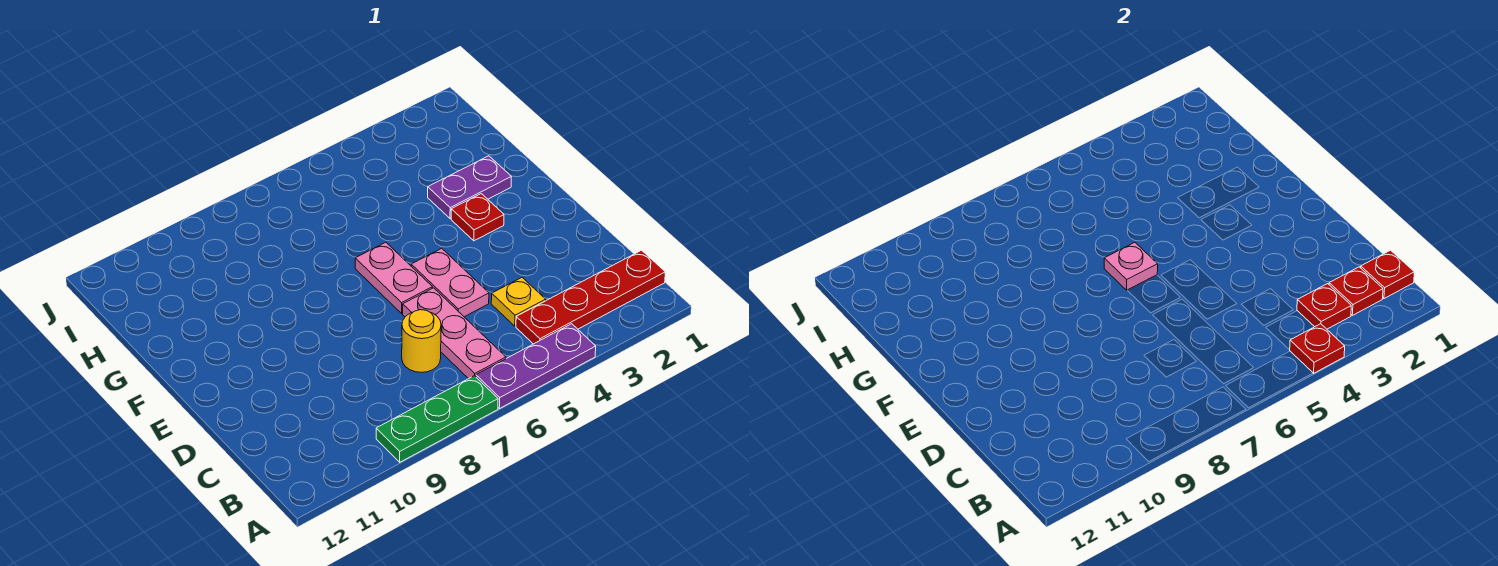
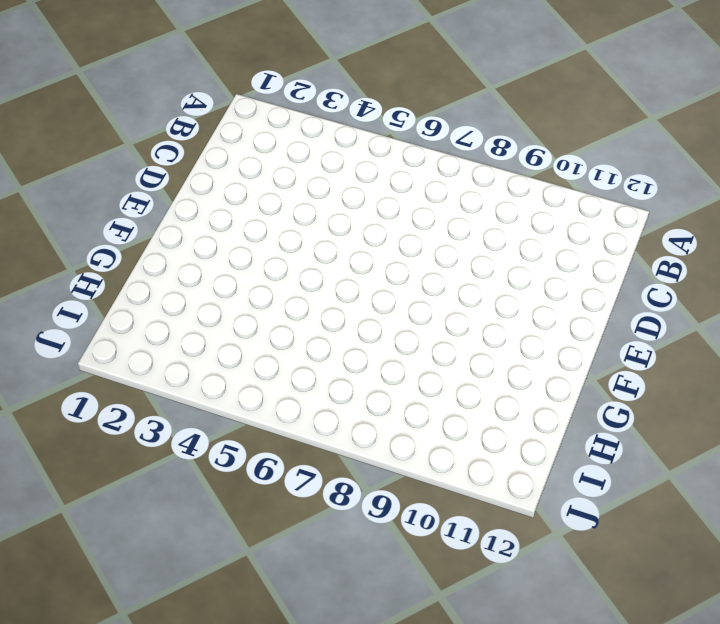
none -> purple 1x3 plate [476,324,596,409]
none -> green 1x3 plate [376,376,498,462]
none -> red 1x4 plate [516,250,665,344]

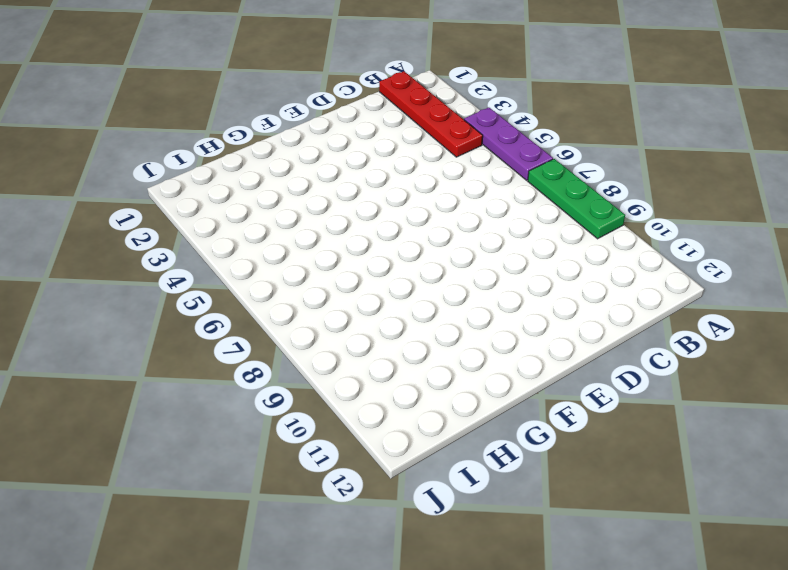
none -> pink 1x3 plate [403,288,506,379]
none -> yellow 1x1 plate [491,278,546,326]
none -> yellow 1x1 round brick [402,310,441,372]

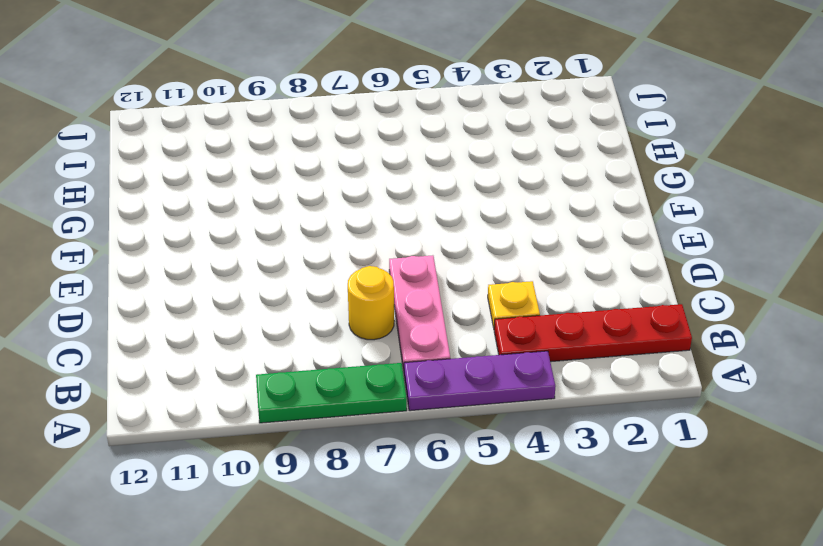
none -> pink 1x2 plate [411,248,489,317]
none -> pink 1x2 plate [355,242,432,313]
none -> red 1x1 plate [451,194,504,241]

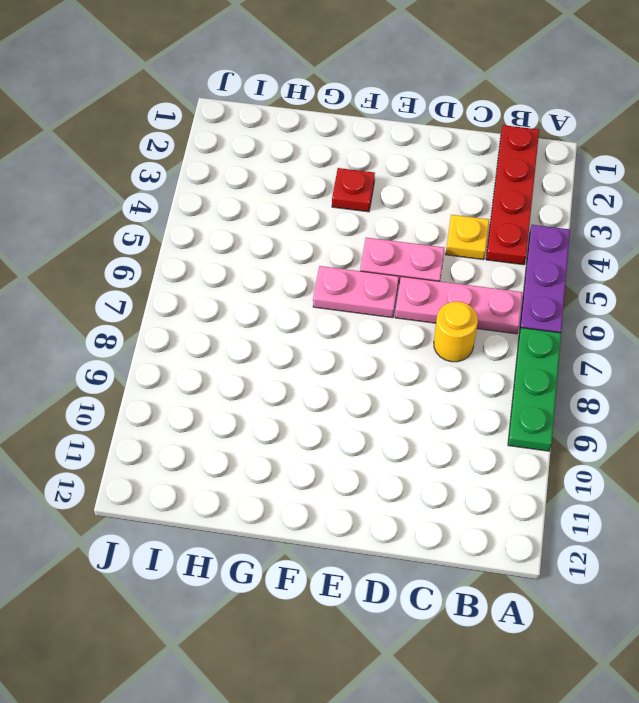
none -> purple 1x2 plate [428,156,511,218]
none -> red 1x1 plate [1289,324,1345,373]
none -> red 1x1 plate [1361,250,1414,299]

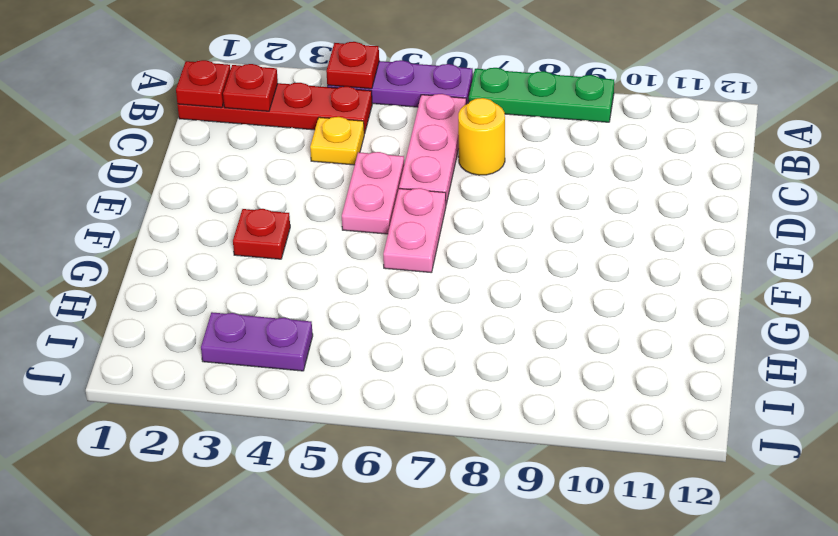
purple 1x2 plate [201,312,313,371] -> purple 1x2 plate moved to [428,156,511,218]
none -> red 1x1 plate [1297,284,1351,329]
none -> pink 1x1 plate [1104,242,1158,290]

